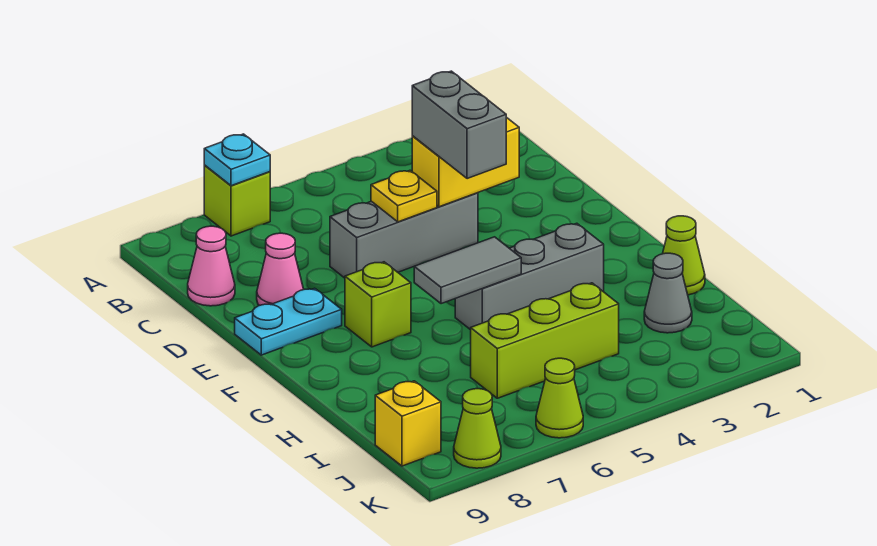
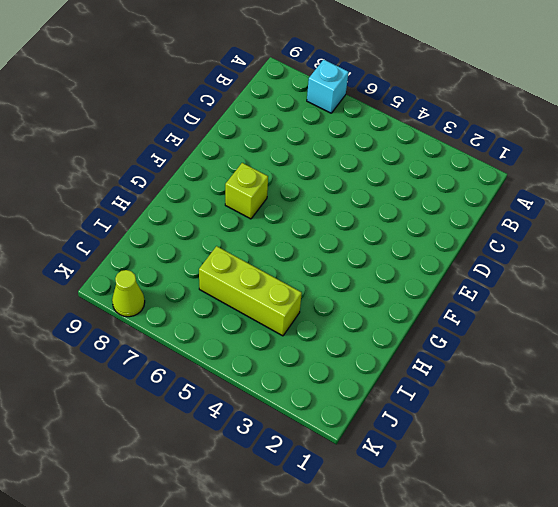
cyan 1x1 brick [307,59,349,113] -> lime 1x1 brick [204,165,270,236]
none -> pink 1x1 cone [188,226,235,306]
none -> grey 1x3 brick [330,193,478,278]
none -> pink 1x1 cone [257,233,304,306]

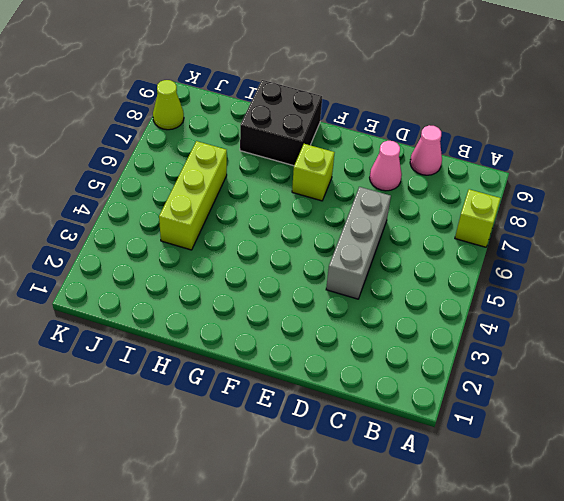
black 2x2 brick [240,80,322,166] -> none
none -> cyan 1x2 plate [235,288,342,355]
none -> grey 1x3 brick [455,223,604,330]
none -> lime 1x1 cone [663,216,705,295]

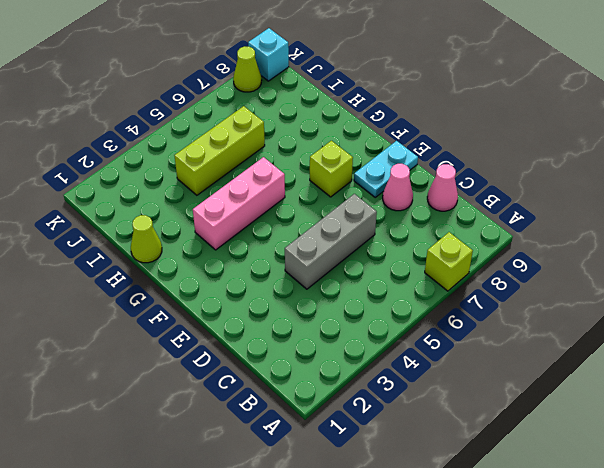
pink 1x3 brick [193,157,285,250] -> grey 1x3 brick [455,223,604,330]
cyan 1x1 brick [248,28,289,81] -> none
none -> grey 1x1 cone [644,253,692,333]
none -> yellow 1x1 brick [375,381,441,466]
none -> lime 1x1 cone [536,358,583,438]

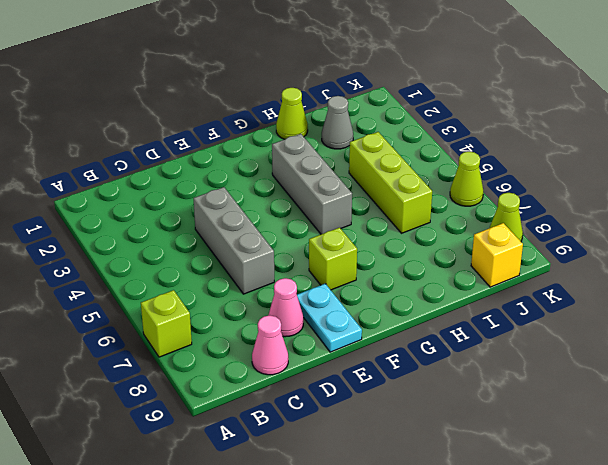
none -> cyan 1x1 plate [204,134,270,186]
none -> yellow 1x2 brick [412,117,519,207]
none -> yellow 1x1 plate [371,170,437,222]

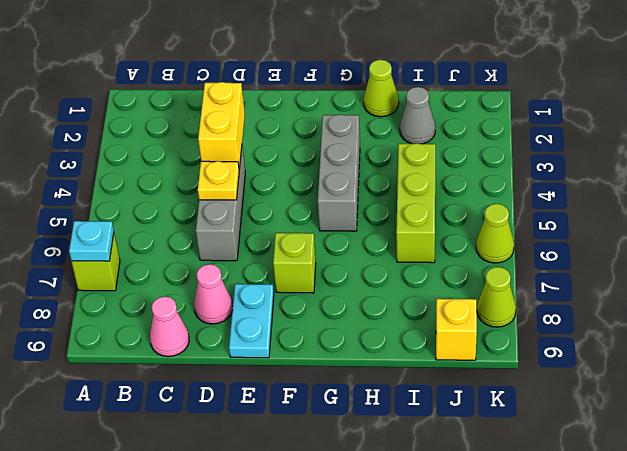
none -> grey 1x2 tile [414,237,521,304]
none -> grey 1x2 brick [412,71,506,179]

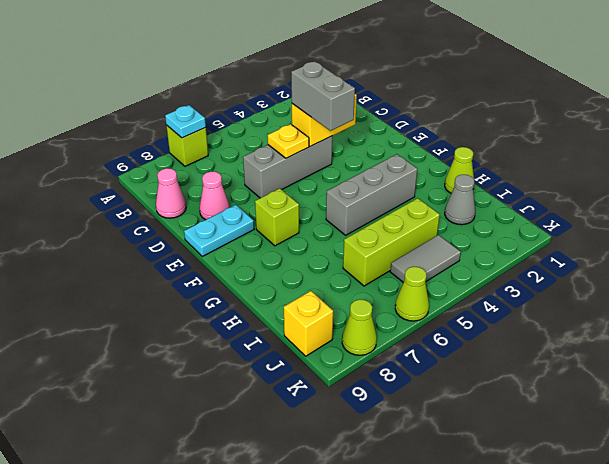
grey 1x2 tile [390,235,461,283] -> grey 1x2 tile moved to [414,237,521,304]

